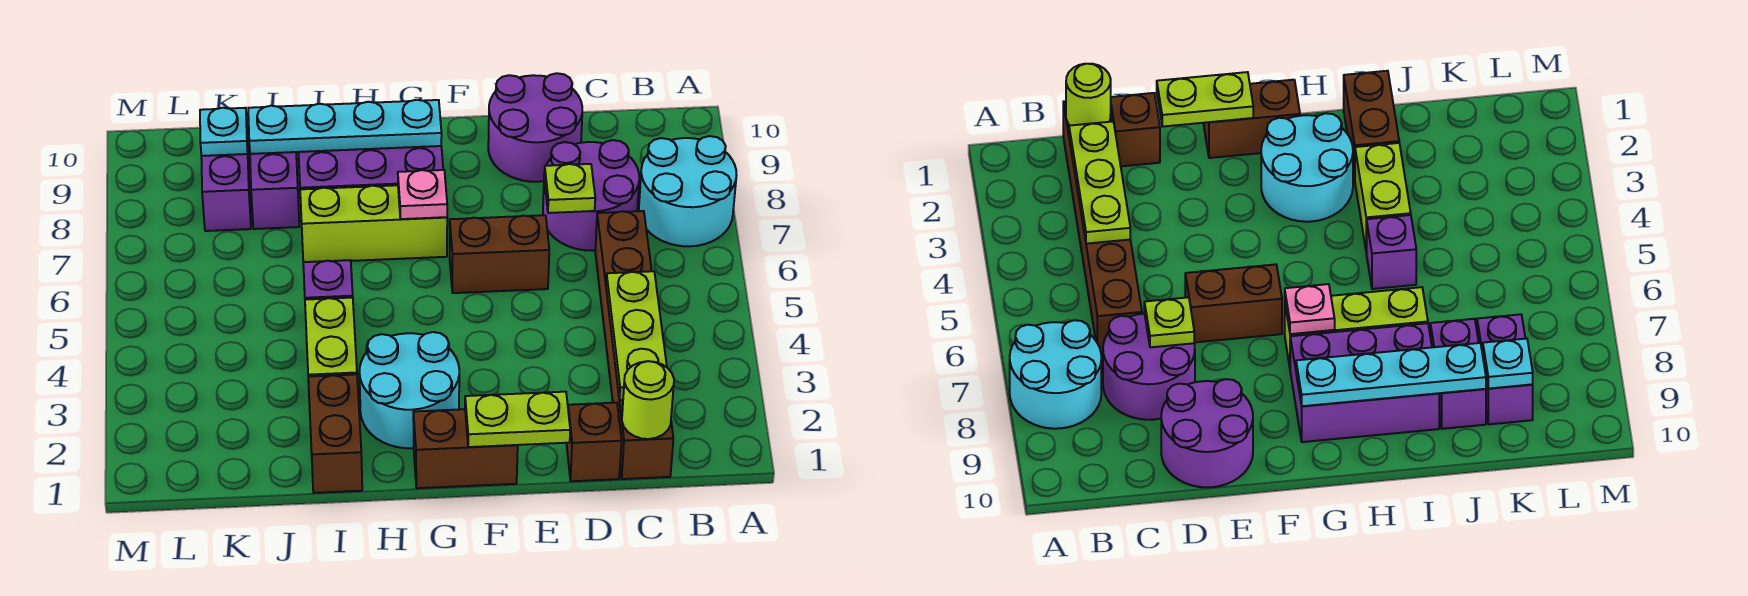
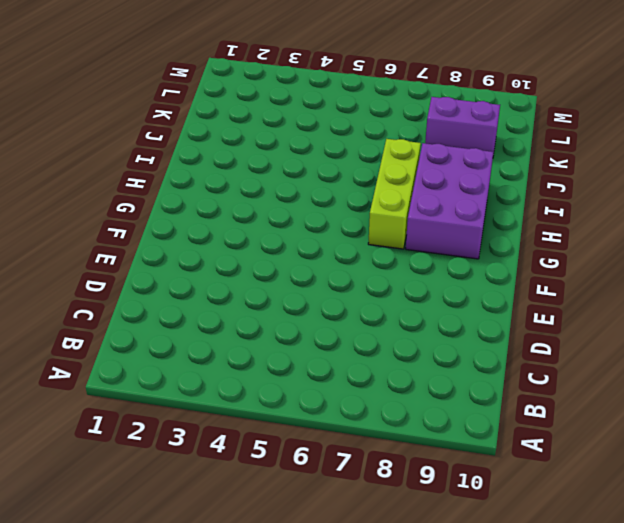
none -> cyan 2x2 round brick [639,136,736,246]
none -> brown 1x6 brick [595,211,673,479]
none -> purple 2x2 round brick [543,140,639,251]

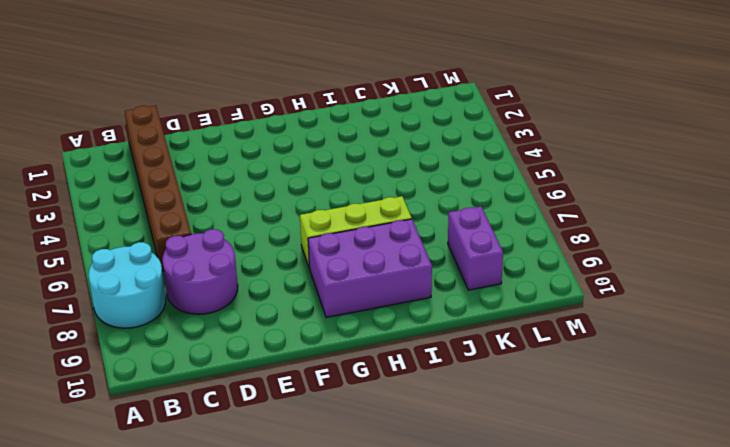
none -> brown 1x1 brick [566,403,622,481]
none -> purple 2x2 round brick [488,73,582,182]
none -> brown 1x2 brick [450,215,549,293]

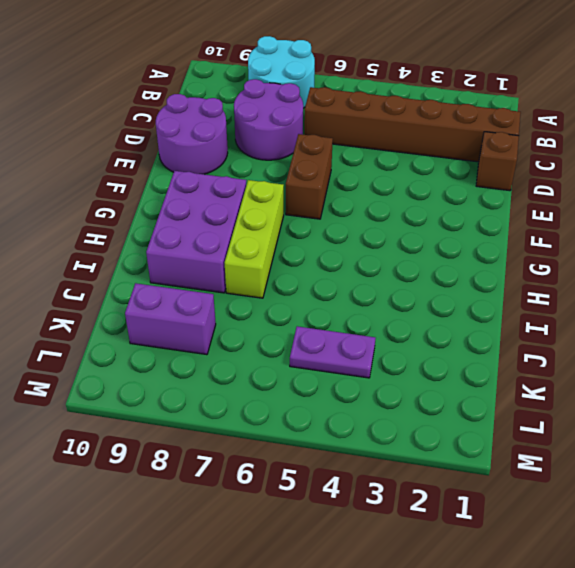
purple 1x2 plate [290,326,376,378] -> none
none -> brown 1x2 brick [413,409,518,488]
none -> cyan 2x2 round brick [359,332,459,448]
none -> brown 1x2 brick [308,374,362,493]

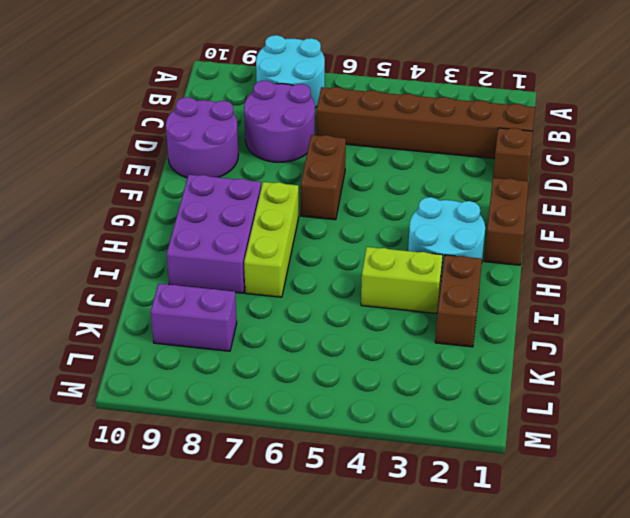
brown 1x2 brick [435,255,482,347] -> brown 1x2 brick turned to [308,374,362,493]
none -> purple 1x1 brick [303,260,353,300]
none -> purple 1x2 brick [250,152,299,229]
none -> lime 1x1 round brick [622,361,674,439]

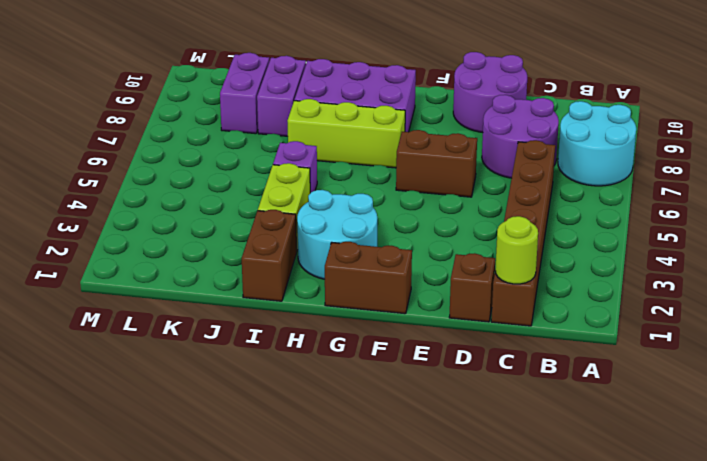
none -> lime 1x3 plate [606,271,667,400]
none -> lime 1x1 plate [544,164,595,213]
none -> lime 1x2 plate [465,392,570,447]

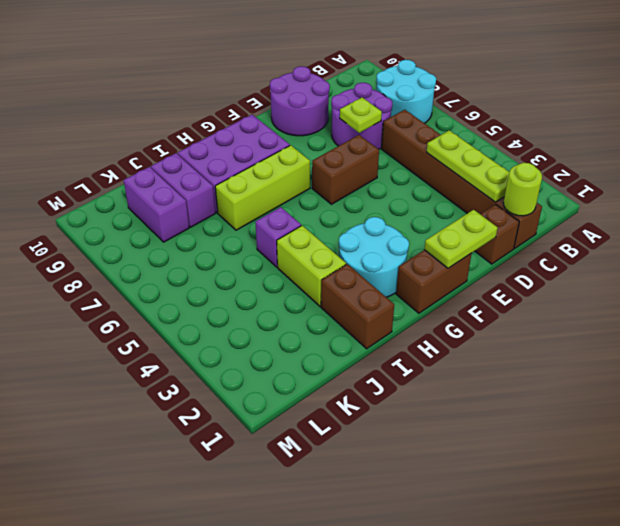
none -> pink 1x1 plate [398,170,447,219]
none -> cyan 1x4 plate [248,100,442,154]
none -> cyan 1x1 plate [200,108,248,156]

